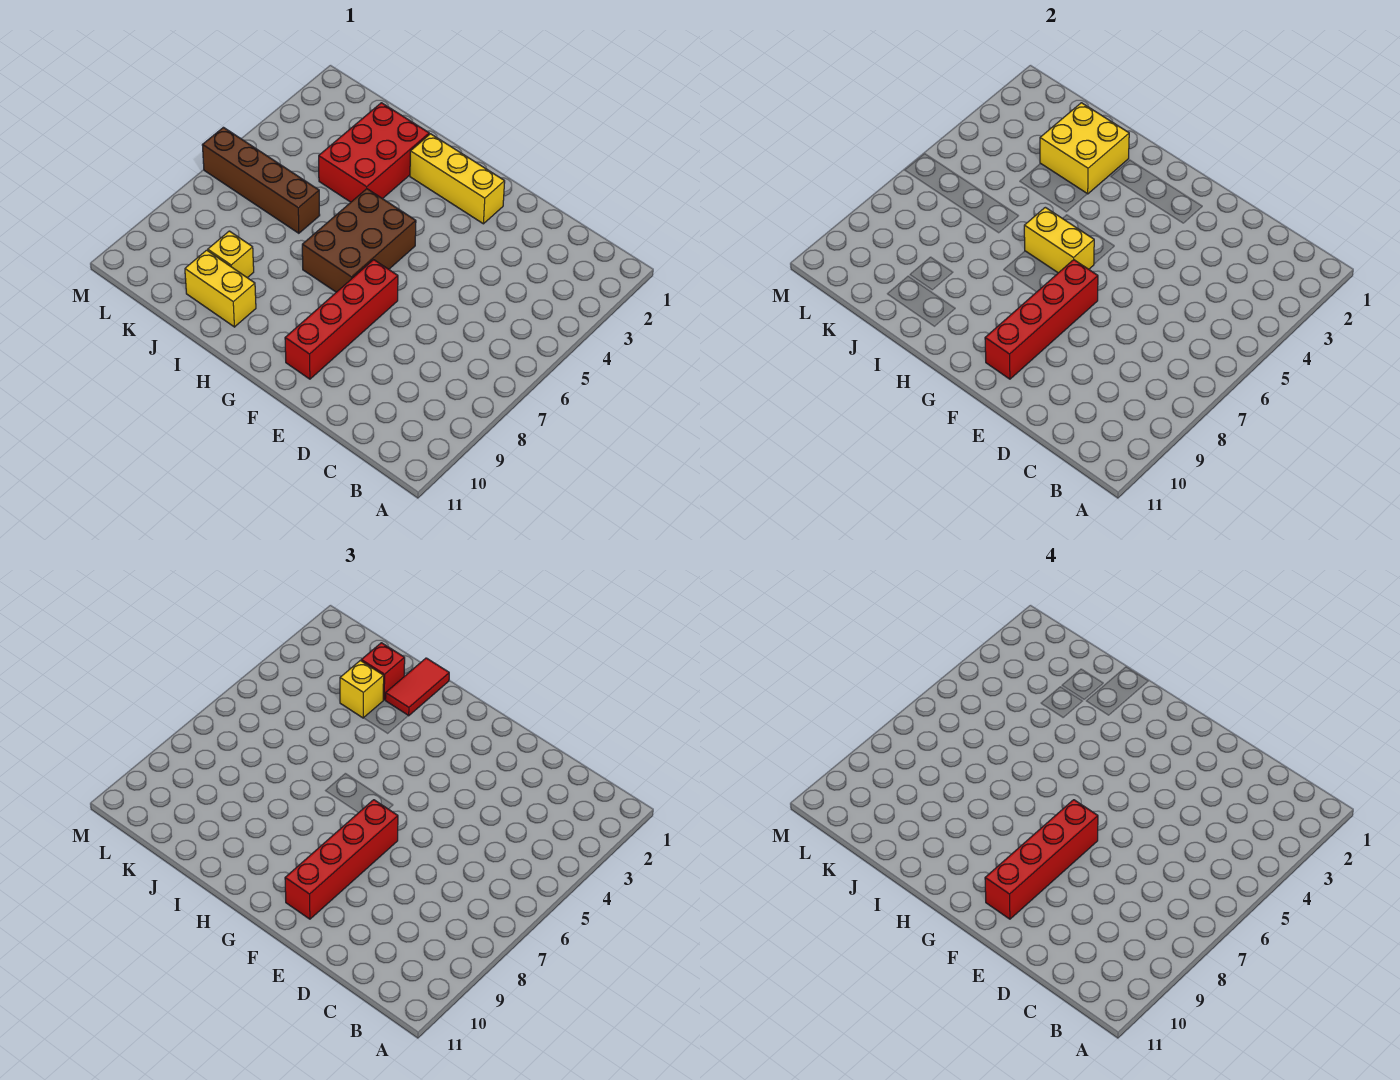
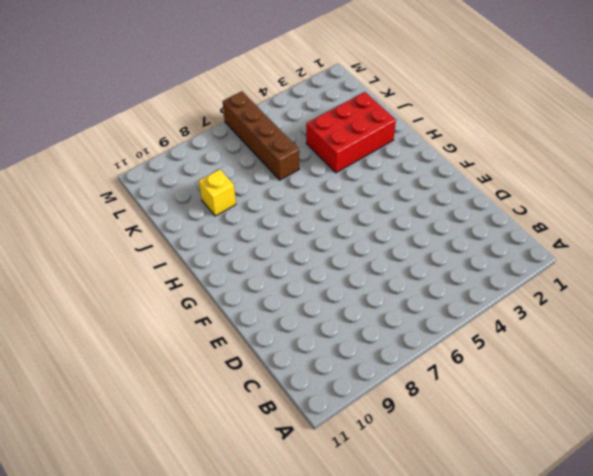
none -> yellow 1x3 brick [410,134,505,224]
none -> red 1x4 brick [285,260,398,379]
none -> brown 2x3 brick [302,189,416,292]

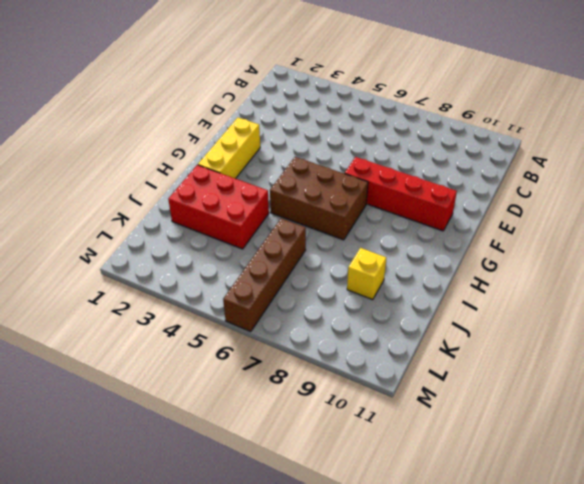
none -> yellow 1x2 brick [185,250,256,327]
none -> red 1x4 brick [985,260,1098,379]
none -> yellow 1x2 brick [1024,207,1094,273]

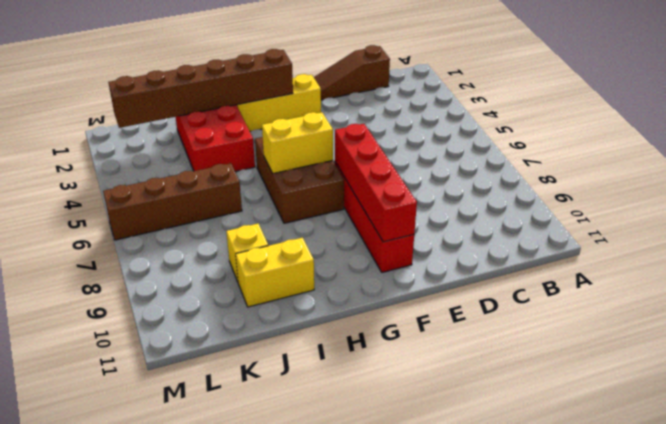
brown 1x3 slope [314,45,390,100] -> none
brown 1x6 brick [108,49,293,128] -> yellow 2x2 brick [1040,103,1129,194]
none -> red 1x4 brick [285,800,398,919]
none -> red 1x2 tile [385,658,449,716]
none -> red 1x1 brick [361,643,405,700]

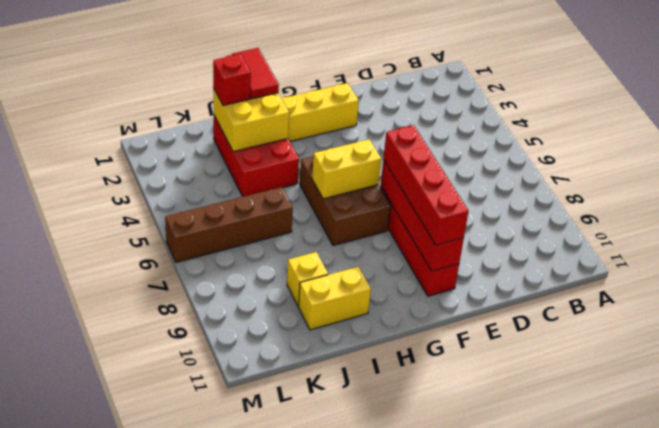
none -> yellow 1x1 brick [340,661,384,718]
none -> red 1x4 brick [985,800,1098,919]

